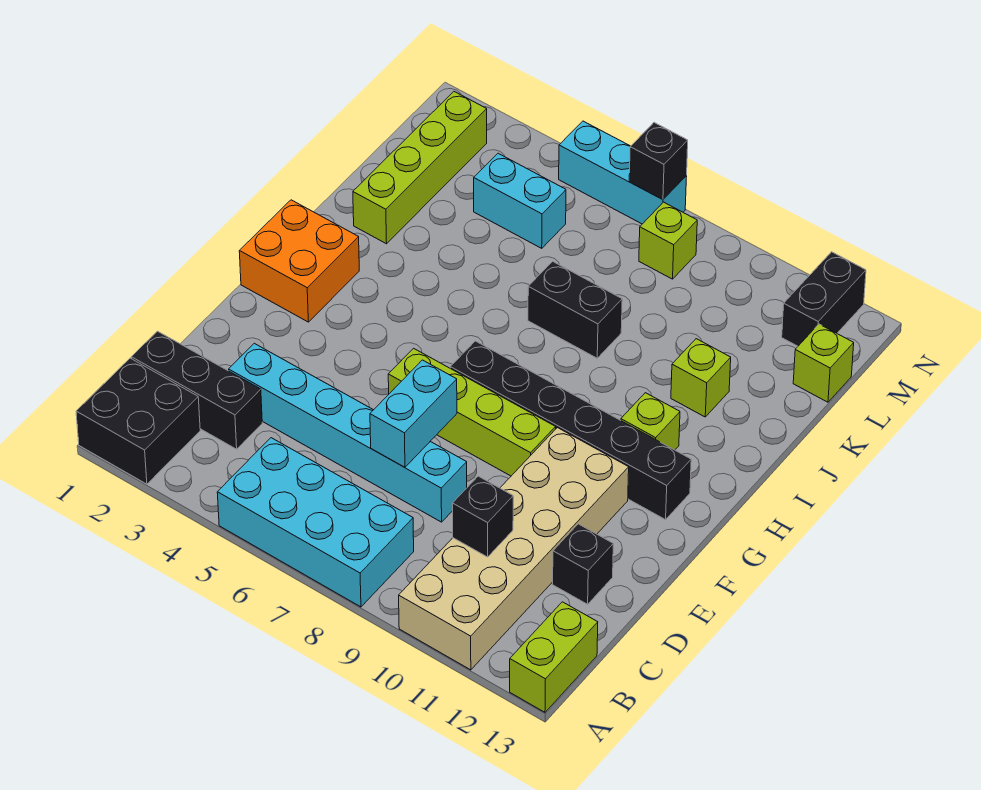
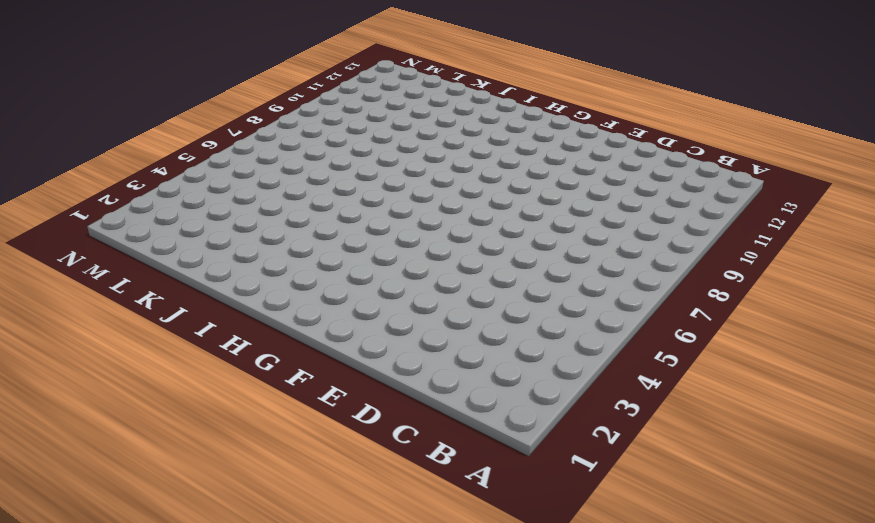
none -> black 2x2 brick [76,358,200,484]
none -> cyan 2x4 brick [217,438,414,607]
none -> tan 2x6 brick [399,428,629,670]

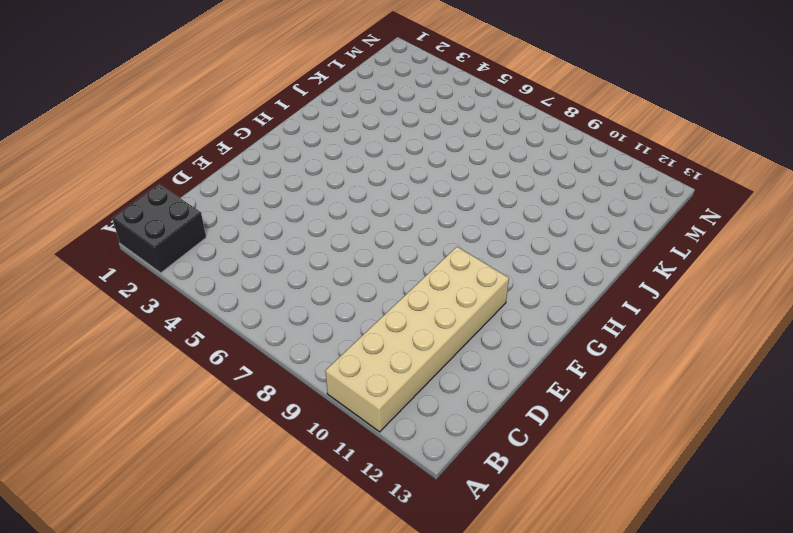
none -> cyan 2x4 brick [217,438,414,607]
none -> lime 1x2 brick [510,602,598,712]
none -> black 1x3 brick [131,331,262,449]

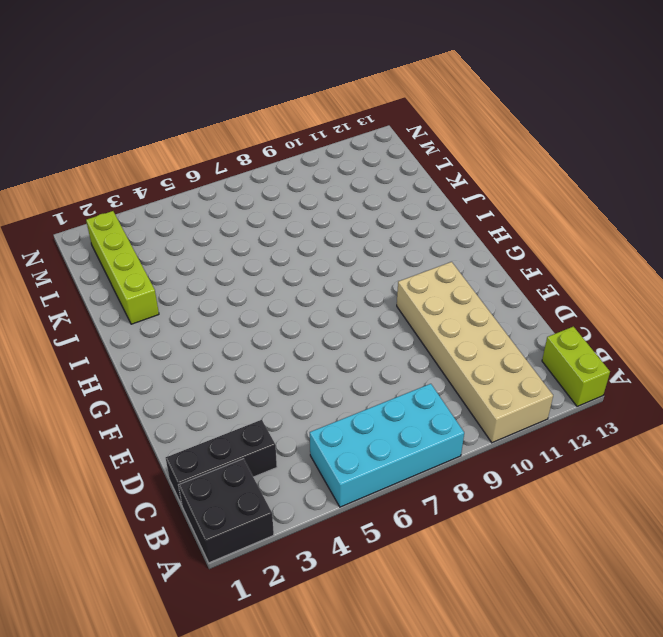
none -> cyan 1x6 brick [229,343,467,522]
none -> black 1x1 brick [553,524,613,604]
none -> lime 1x4 brick [388,348,556,476]

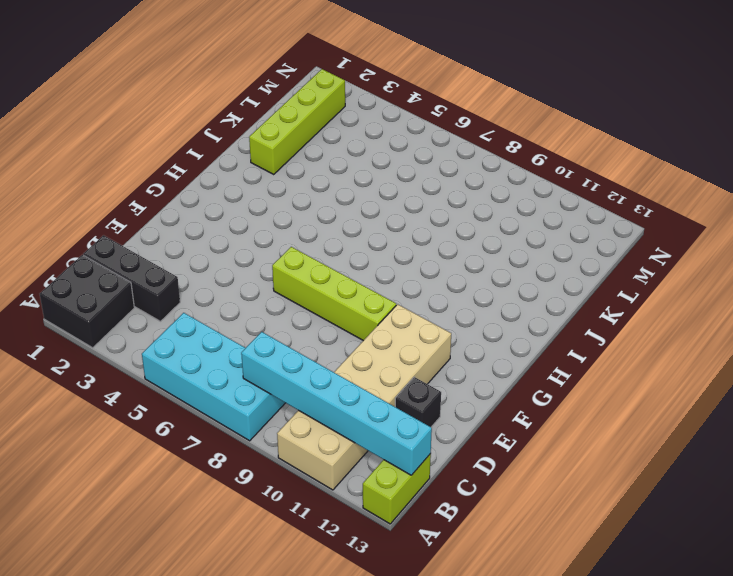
cyan 1x6 brick [241,332,432,475] -> cyan 1x6 brick moved to [229,343,467,522]
none -> orange 2x2 brick [239,200,359,322]
none -> black 1x6 brick [450,341,691,520]
none -> lime 1x1 brick [621,393,680,450]

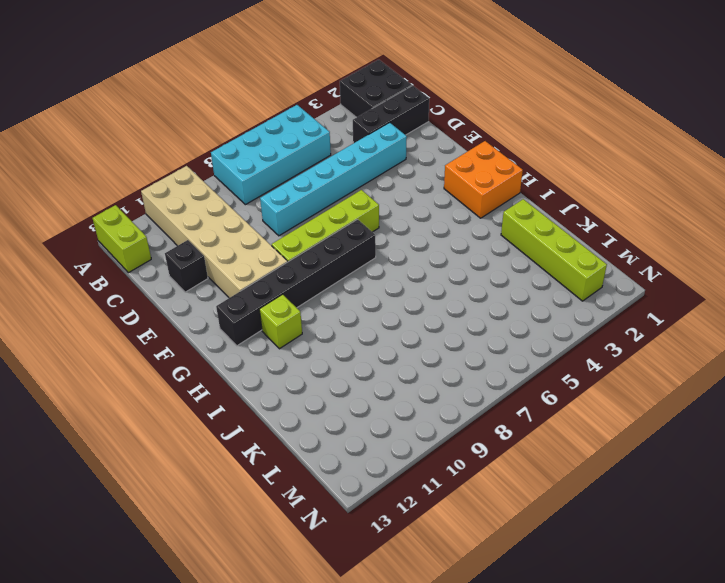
none -> black 1x2 brick [528,261,622,358]
none -> lime 1x1 brick [671,339,731,417]
none -> cyan 1x2 brick [474,153,566,248]

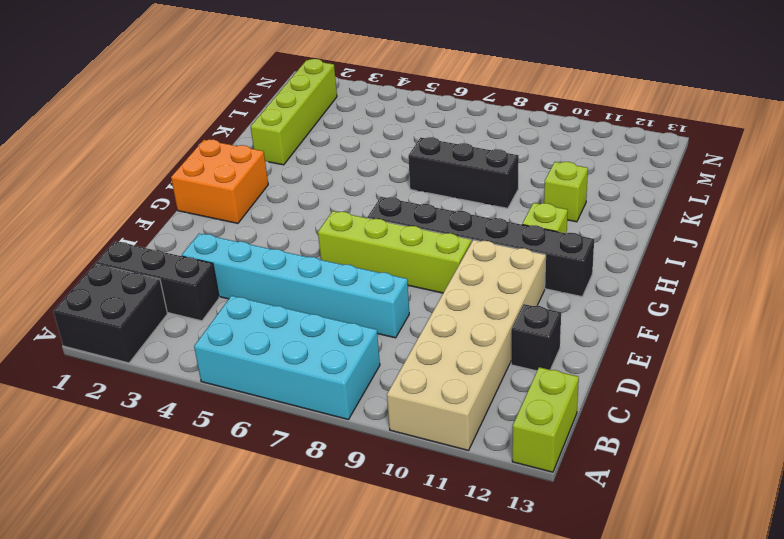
black 1x3 brick [408,137,519,208] -> black 1x2 brick [528,261,622,358]
none -> cyan 1x2 brick [474,153,566,248]
none -> lime 1x1 brick [793,324,854,402]
none -> lime 1x1 brick [639,202,697,279]

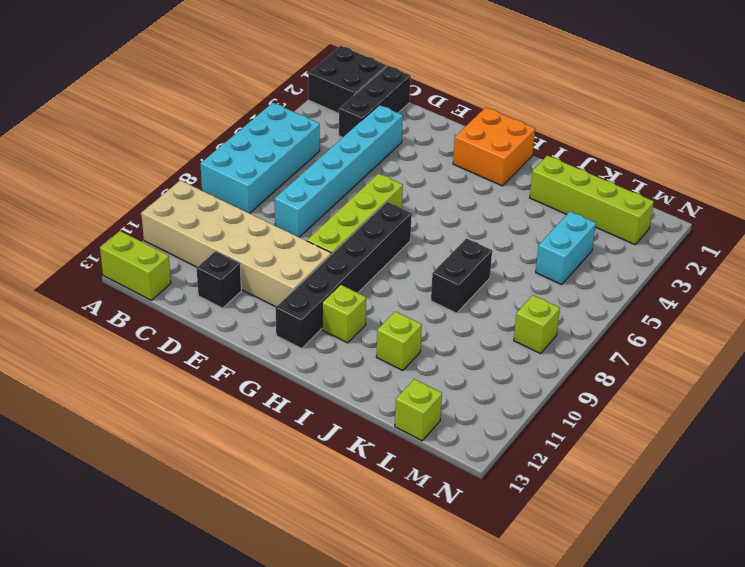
none -> black 1x2 brick [782,252,866,346]
none -> cyan 1x3 brick [559,121,687,224]
none -> black 1x1 brick [452,476,513,557]

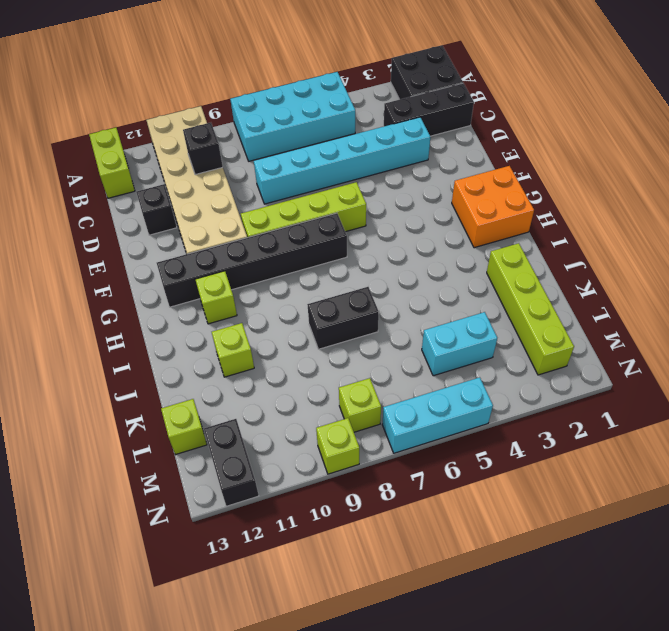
lime 1x1 brick [316,418,359,474] -> none
none -> cyan 1x2 brick [370,360,457,467]
none -> black 1x1 brick [629,123,688,199]

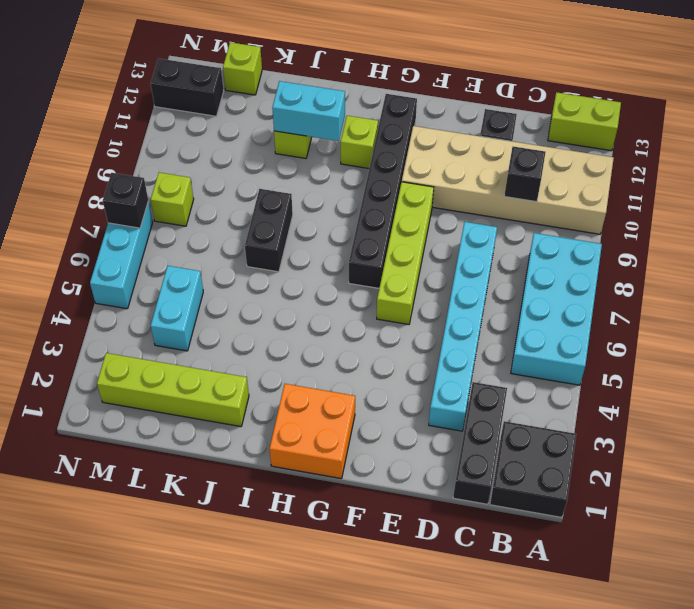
cyan 1x2 brick [272,81,345,141] -> cyan 1x2 brick moved to [370,360,457,467]

